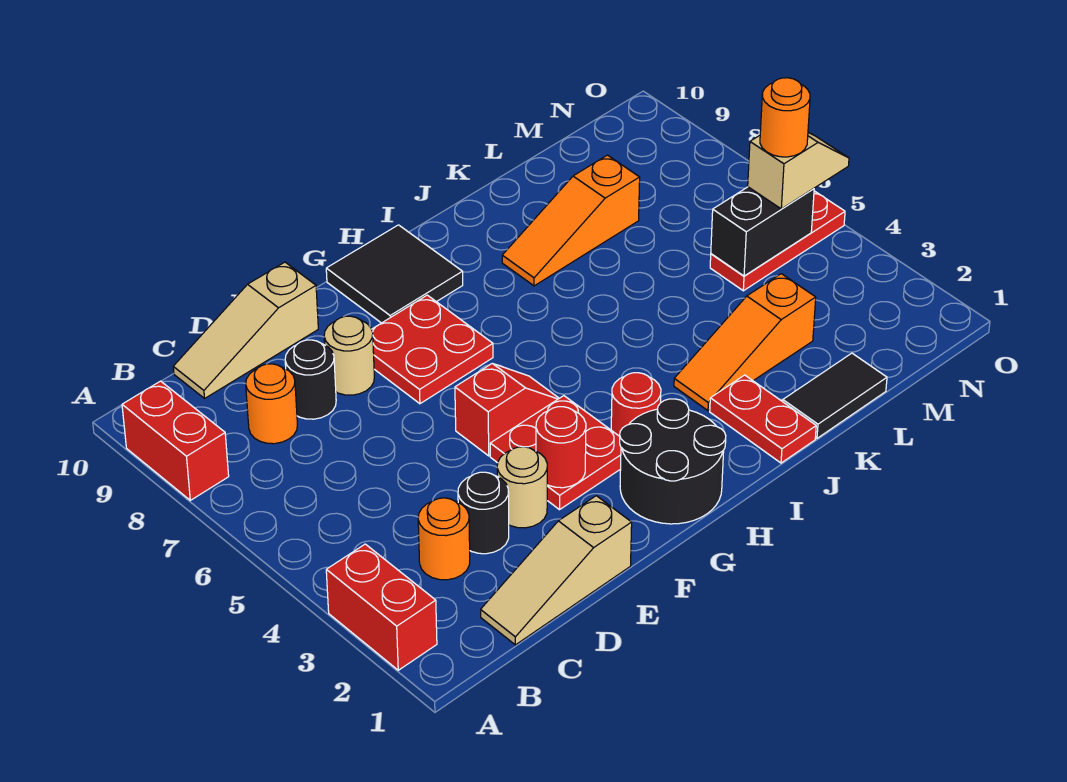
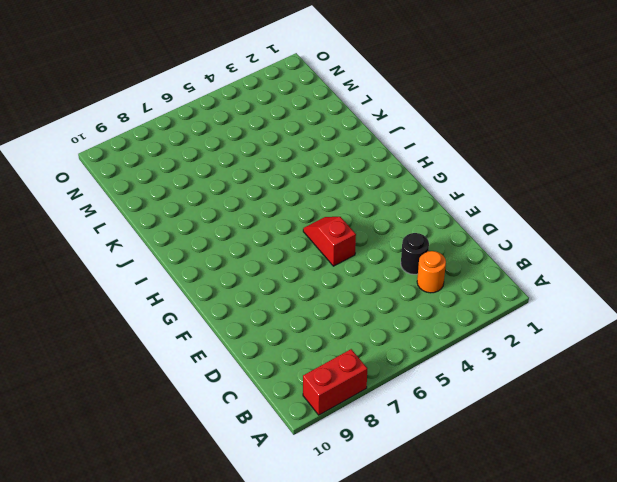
none -> red 1x2 brick [326,544,437,670]
none -> tan 1x3 slope [481,496,632,645]
none -> orange 1x1 round brick [246,364,297,444]

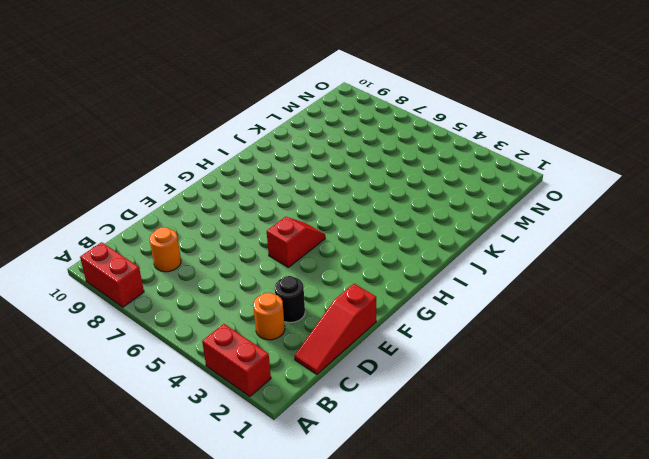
red 1x3 slope [294,284,376,374] -> tan 1x3 slope [481,496,632,645]
none -> tan 1x3 slope [173,262,318,398]
none -> black 1x1 round brick [285,340,336,419]
none -> tan 1x1 round brick [497,447,547,528]

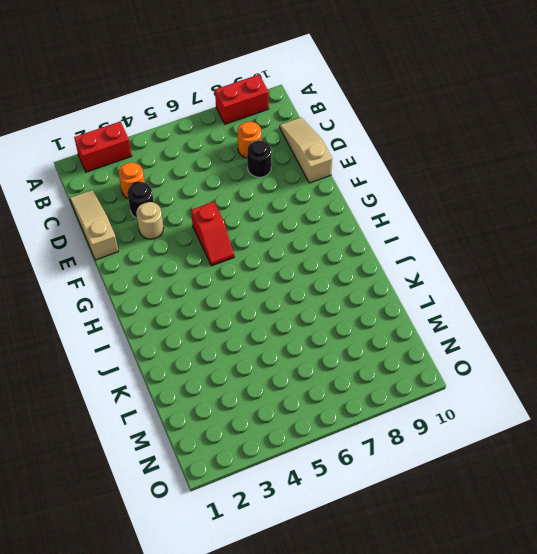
none -> tan 1x1 round brick [324,316,374,395]
none -> red 2x2 plate [490,396,621,510]
none -> red 2x2 plate [372,295,493,404]

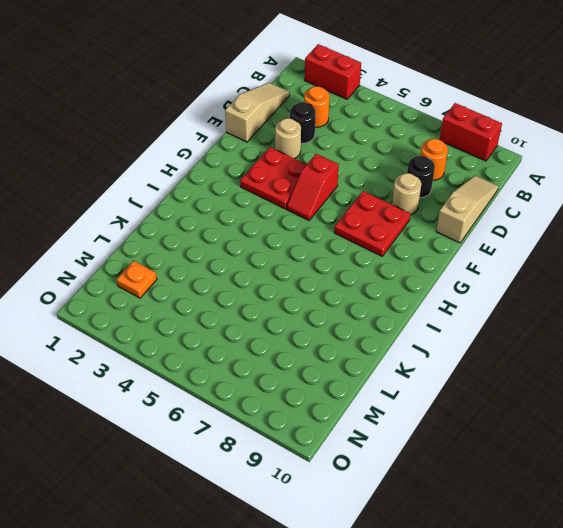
orange 1x1 plate [117,261,157,298] -> none
none -> black 2x2 round brick [620,399,726,524]
none -> black 2x2 tile [326,225,463,323]
none -> red 1x1 round brick [611,373,661,436]

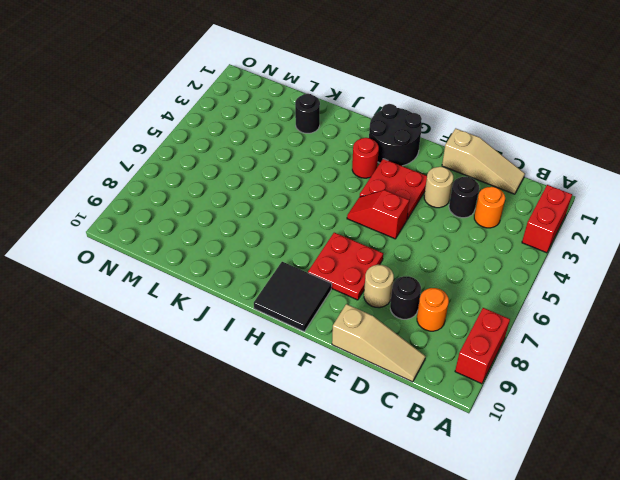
black 1x1 round brick [295,94,320,133] -> none
none -> red 1x2 plate [710,375,816,463]
none -> orange 1x3 slope [674,274,816,411]
none -> orange 1x3 slope [502,155,640,286]

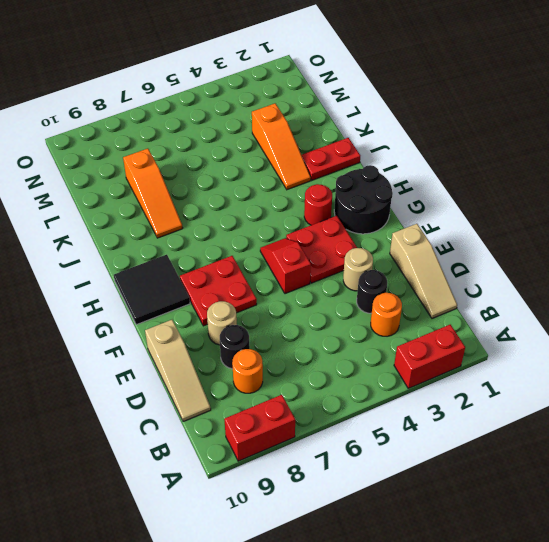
none -> black 1x2 tile [783,353,887,438]
none -> red 1x3 plate [710,191,845,291]
none -> red 1x1 round brick [536,407,586,488]

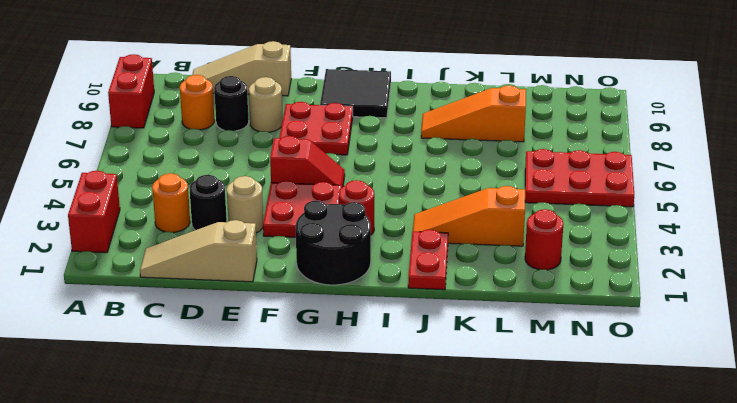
red 1x1 round brick [525,209,563,270] -> red 1x1 round brick moved to [536,407,586,488]
red 2x3 plate [525,149,634,207] -> red 1x3 plate [710,191,845,291]
none -> black 1x2 tile [783,353,887,438]
none -> black 1x2 brick [711,187,814,276]
none -> tan 1x2 slope [748,133,849,209]

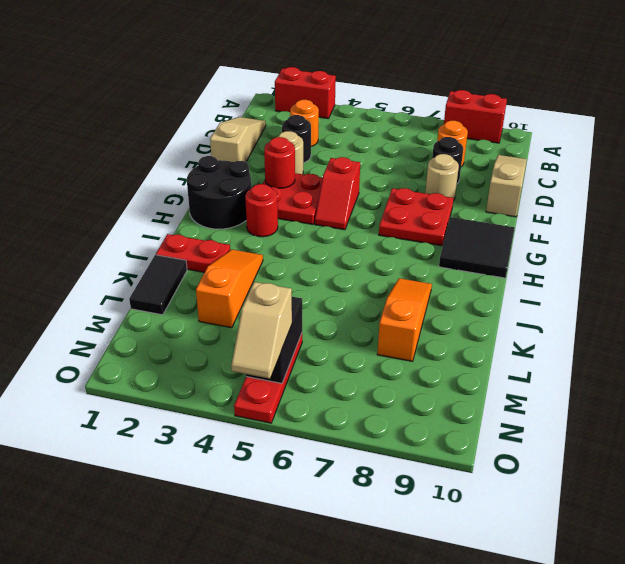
none -> orange 1x1 round brick [760,78,810,157]

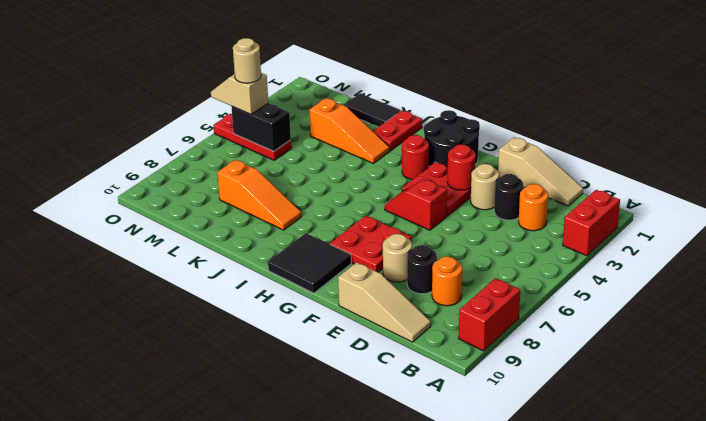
tan 1x1 round brick [233,38,261,83] -> orange 1x1 round brick [760,78,810,157]

